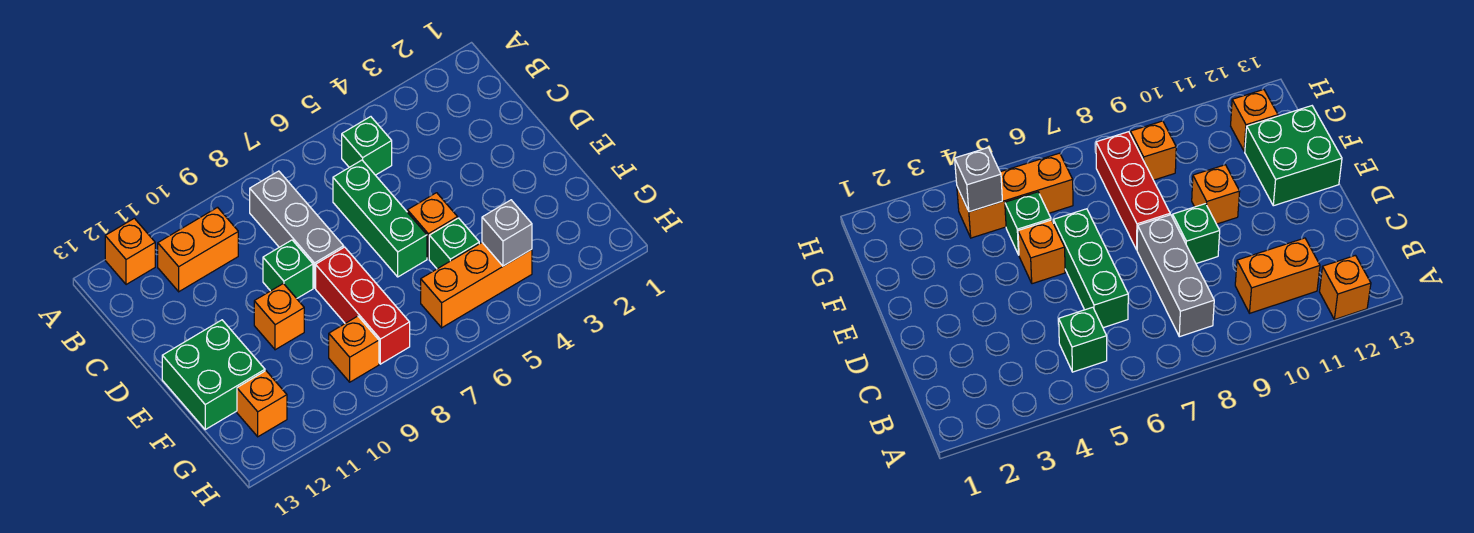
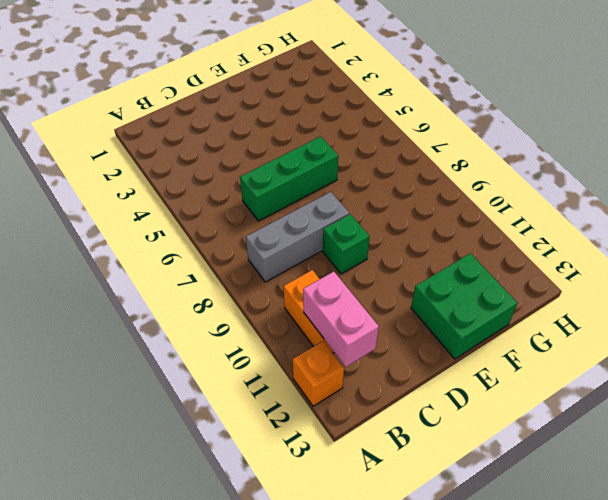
pink 1x2 brick [303,272,379,367] -> none
none -> green 1x1 brick [342,117,392,175]
none -> orange 1x1 brick [407,193,458,259]
none -> red 1x3 brick [316,247,410,364]

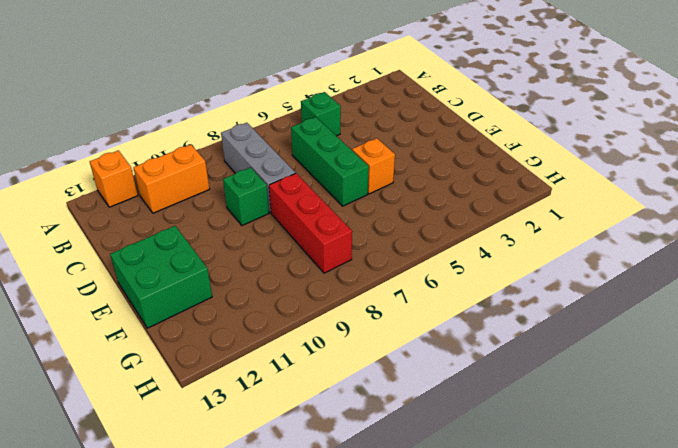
none -> orange 1x1 brick [254,284,304,350]
none -> green 1x1 brick [429,218,479,269]
none -> orange 1x3 brick [421,243,532,328]

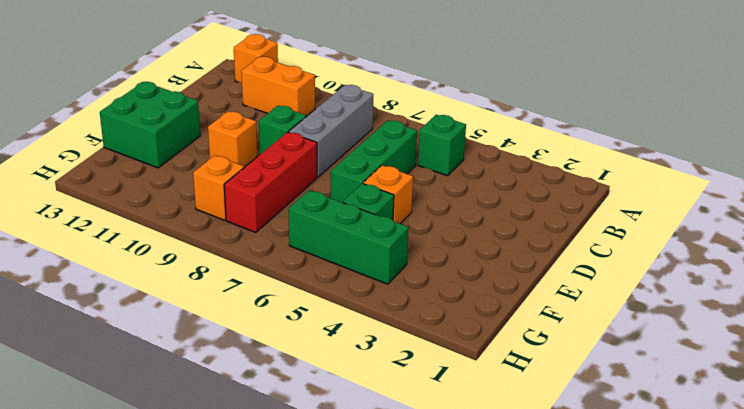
green 1x3 brick [289,190,409,284] -> orange 1x3 brick [421,243,532,328]
none -> orange 1x1 brick [237,371,287,437]
none -> grey 1x1 brick [482,200,532,266]

